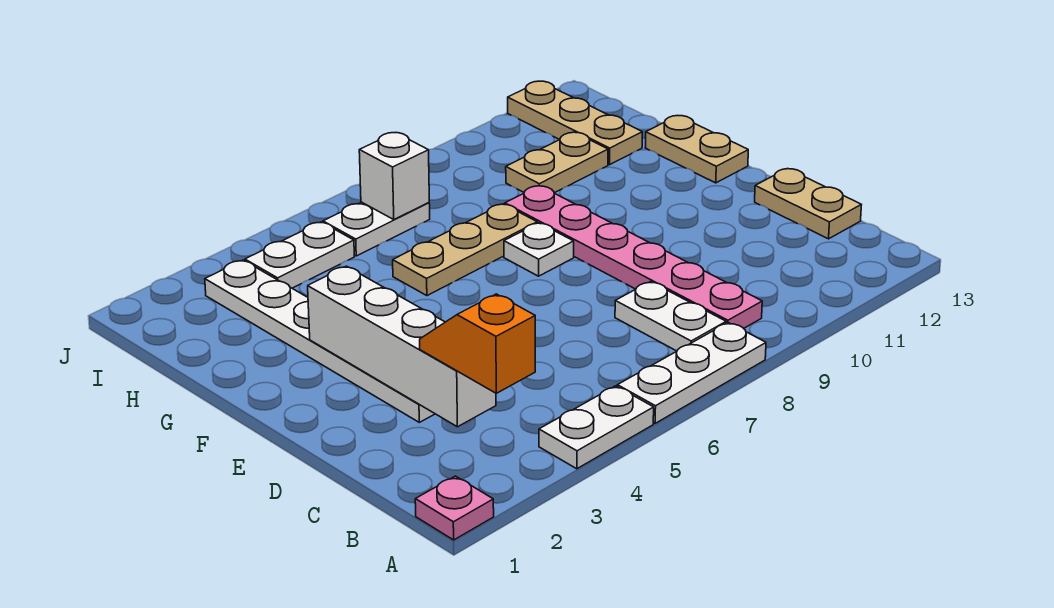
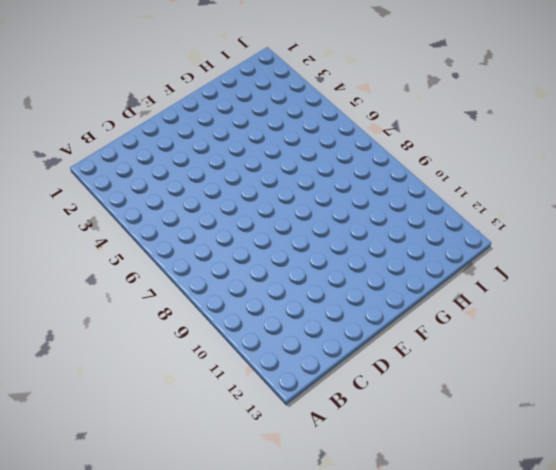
none -> pink 1x1 plate [415,476,494,540]
none -> white 1x2 plate [539,386,654,469]
none -> white 1x3 plate [617,323,766,423]

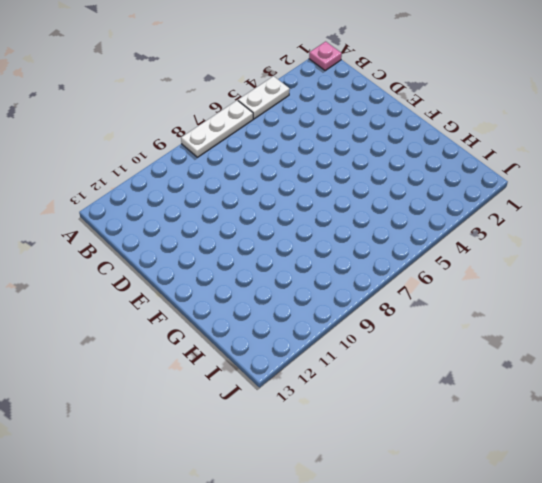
none -> white 1x2 plate [615,282,726,351]
none -> pink 1x6 plate [505,186,762,328]
none -> tan 1x2 plate [755,169,861,239]

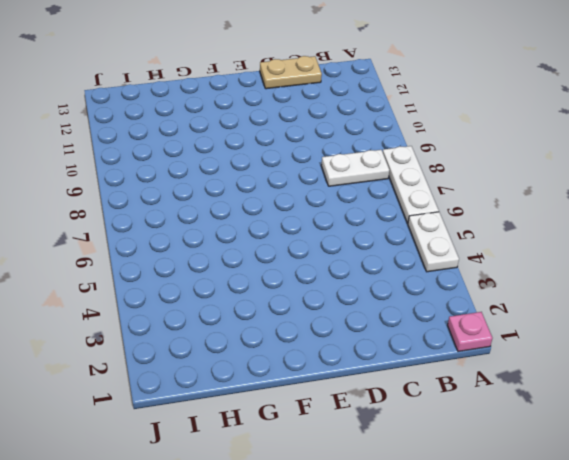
none -> pink 1x6 plate [505,186,762,328]
none -> white 1x6 plate [205,260,435,422]
none -> white 1x1 plate [504,223,574,276]

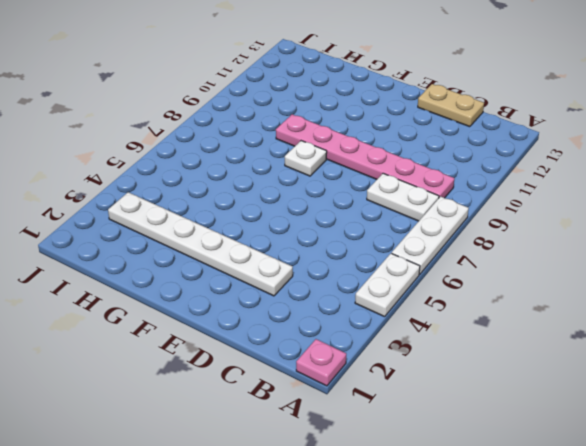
none -> tan 1x2 plate [645,116,748,183]
none -> tan 1x3 plate [393,204,537,296]
none -> tan 1x2 plate [506,132,608,193]

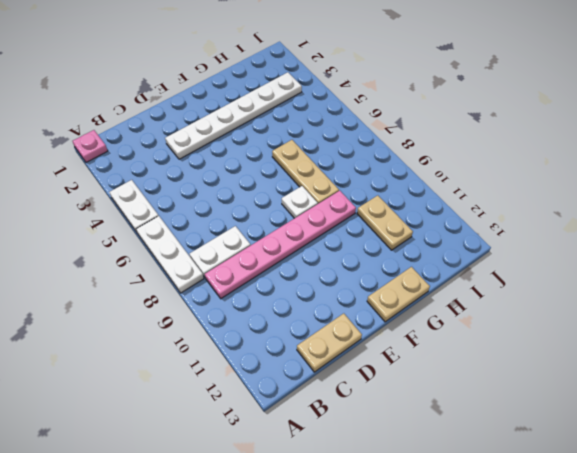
none -> tan 1x3 plate [508,81,642,165]
none -> white 1x2 plate [245,222,354,288]
none -> white 1x2 plate [323,202,430,256]

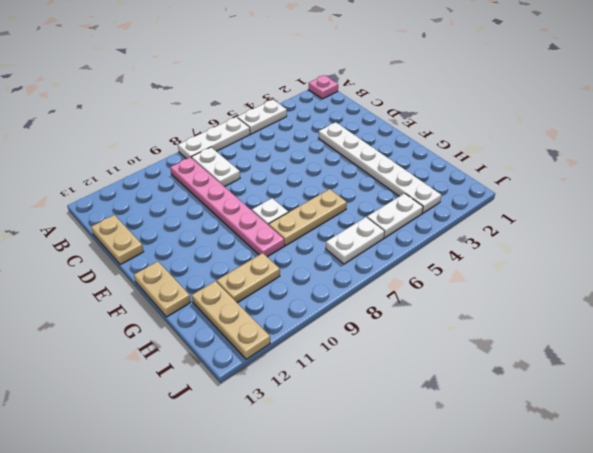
none -> white 1x4 brick [308,266,496,427]
none -> white 1x1 brick [359,133,429,220]
none -> orange 1x2 slope [420,294,535,393]

